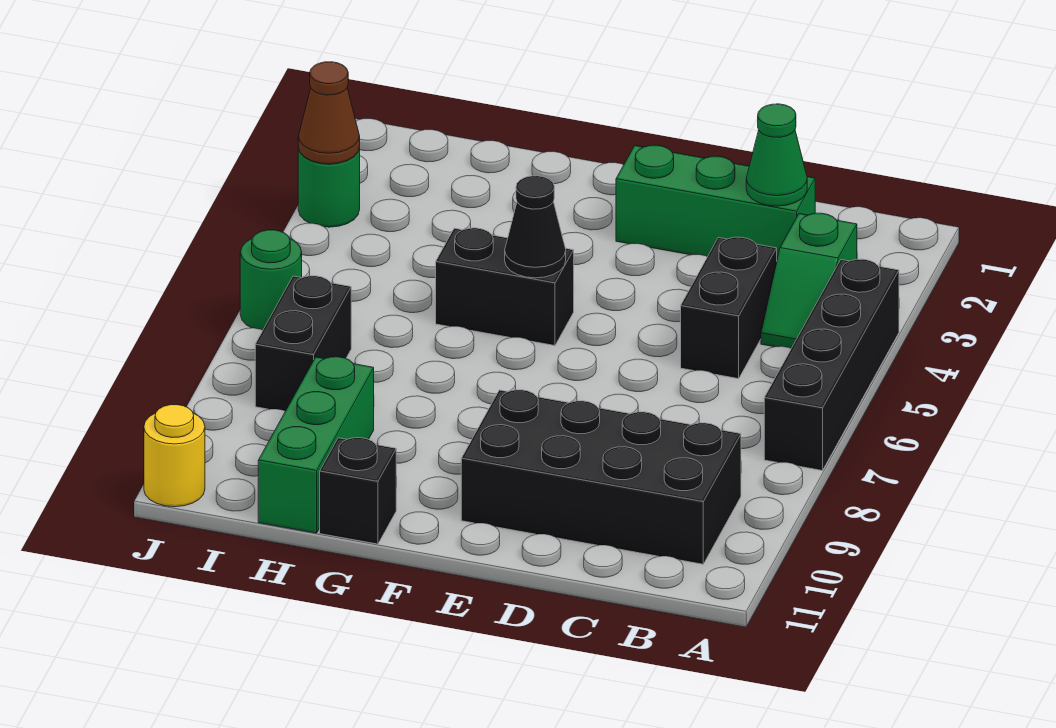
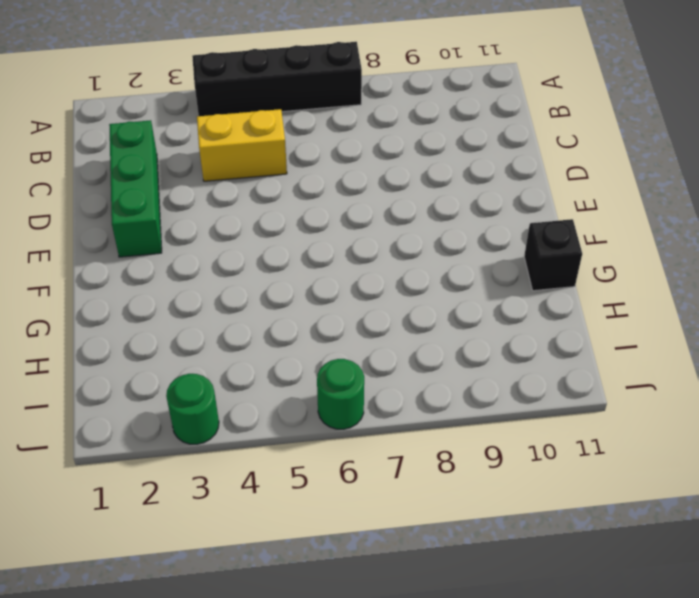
yellow 1x2 brick [197,109,287,181] -> black 1x2 brick [681,237,777,379]
none -> green 1x2 slope [761,213,857,348]
none -> black 2x4 brick [461,390,741,564]
none -> black 1x2 brick [436,228,574,346]

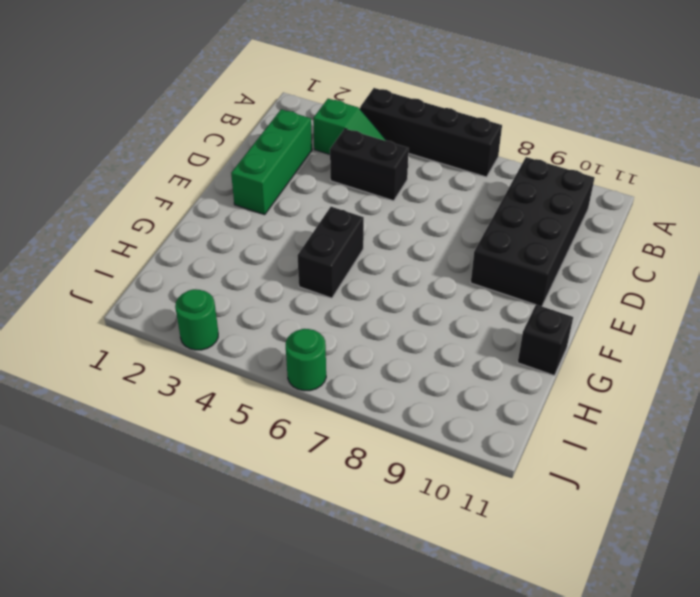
none -> green 1x3 brick [258,357,374,533]
none -> black 1x2 brick [255,276,351,411]
none -> yellow 1x1 round brick [144,405,205,507]

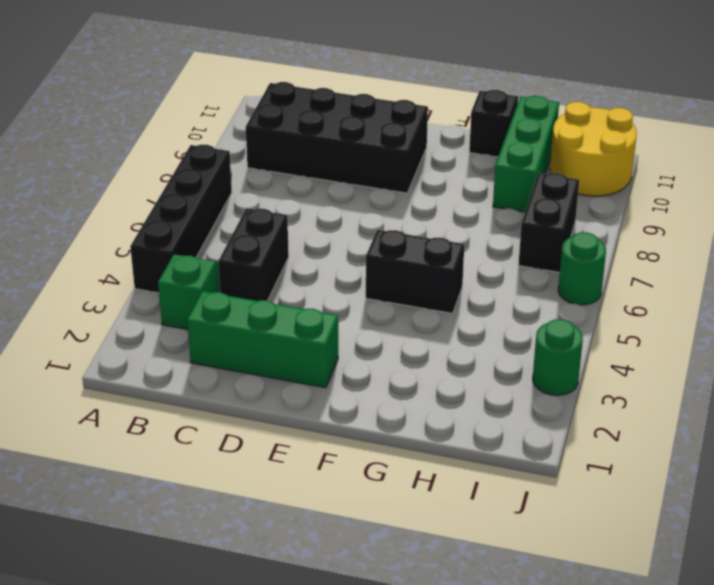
yellow 2x2 round brick [550,102,637,196] -> yellow 1x1 round brick [144,405,205,507]
none -> green 1x1 cone [746,104,807,206]
none -> black 1x1 cone [505,176,566,278]
none -> brown 1x1 cone [298,62,360,164]

